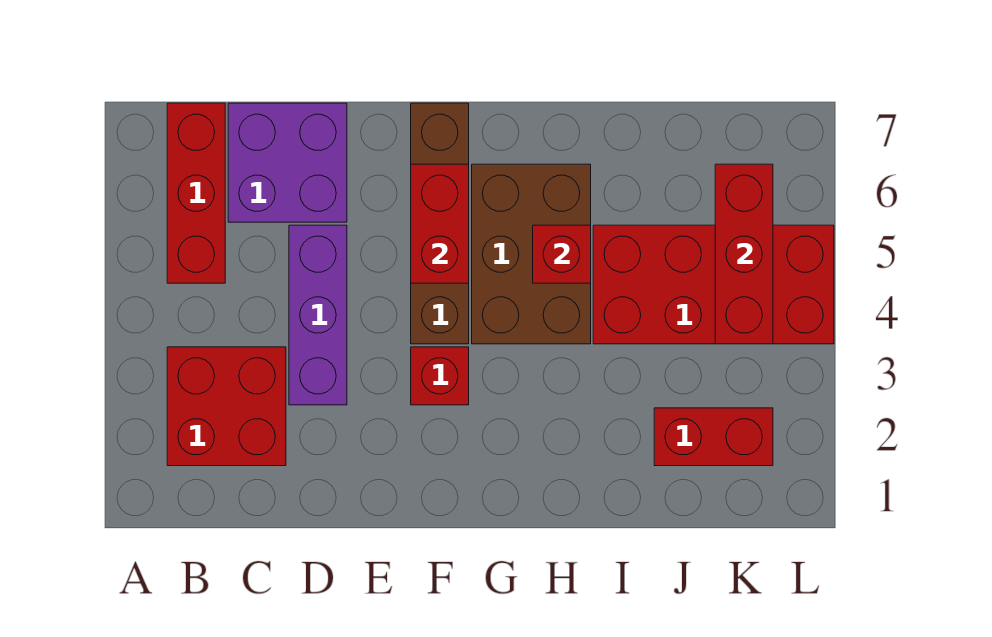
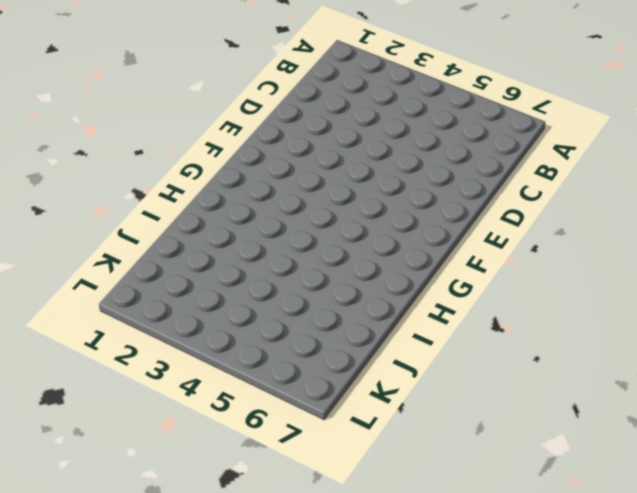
none -> red 2x2 brick [167,347,286,466]
none -> red 1x3 brick [167,103,225,283]
none -> purple 2x2 brick [228,103,347,222]

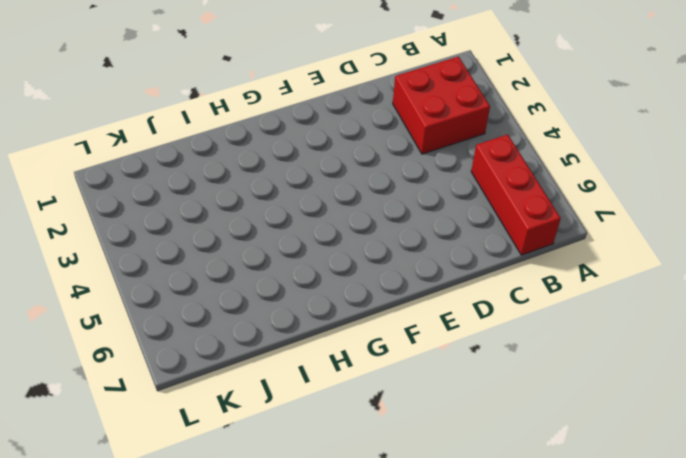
none -> purple 2x2 brick [228,103,347,222]
none -> purple 1x3 brick [289,225,347,405]
none -> red 1x1 brick [411,347,469,405]

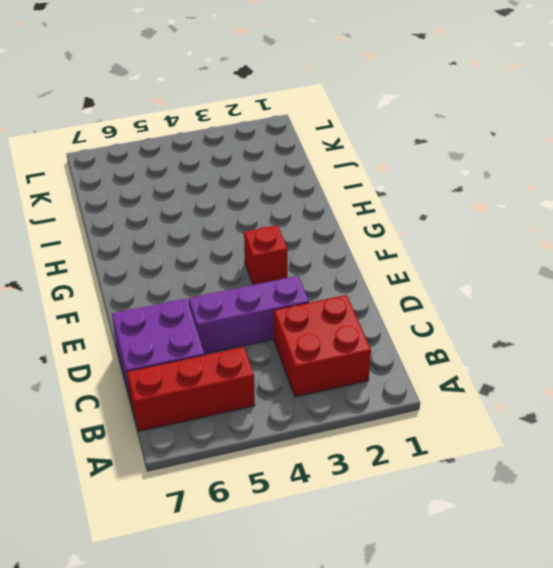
none -> brown 1x4 brick [411,103,469,344]
none -> brown 2x3 brick [472,164,591,344]
none -> red 2x4 brick [593,225,834,344]

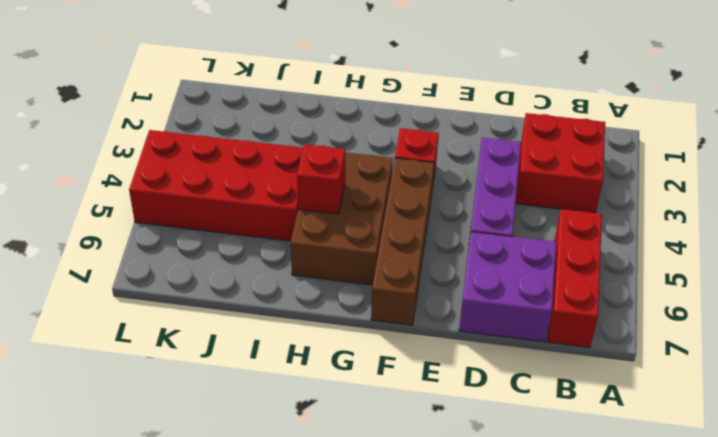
none -> red 1x2 brick [654,408,773,466]
none -> red 1x2 brick [411,164,469,283]
none -> red 1x3 brick [715,164,773,344]

